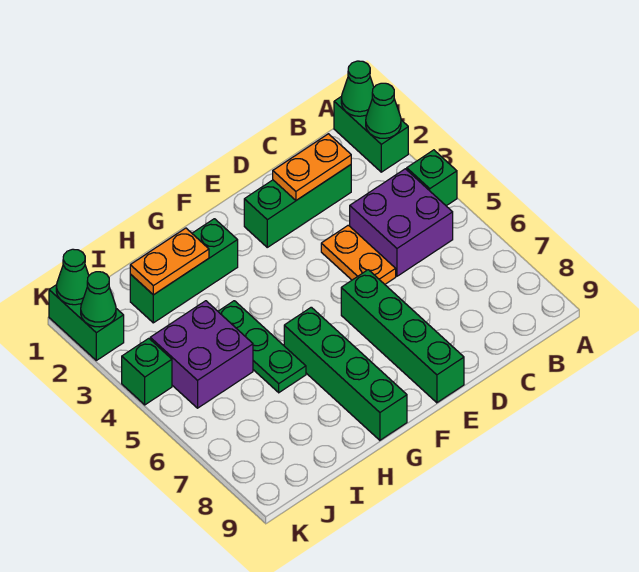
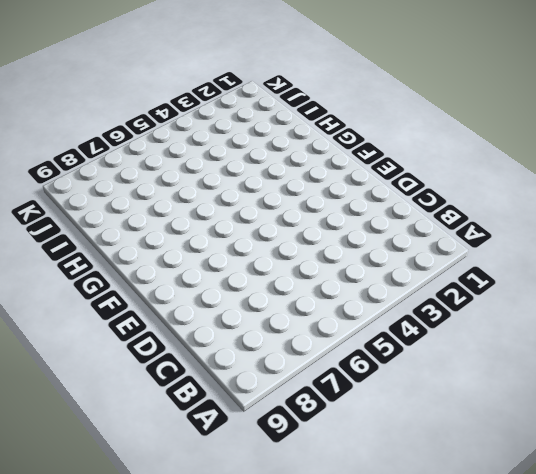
none -> green 1x2 brick [334,96,408,172]
none -> green 1x1 brick [407,150,457,206]
none -> purple 2x2 brick [350,169,453,276]

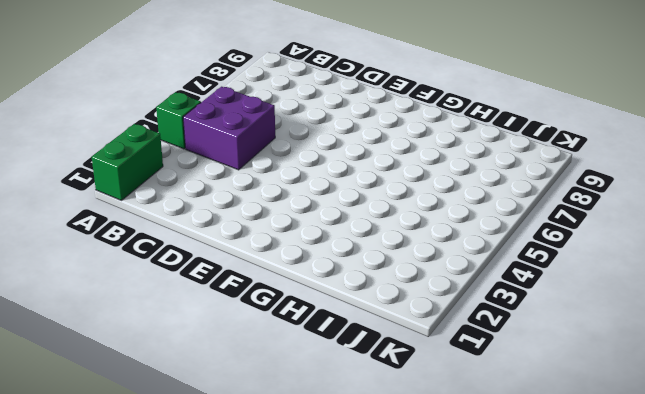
none -> green 1x3 brick [244,165,351,247]
none -> orange 1x2 plate [321,225,396,284]
none -> green 1x4 brick [341,270,464,403]

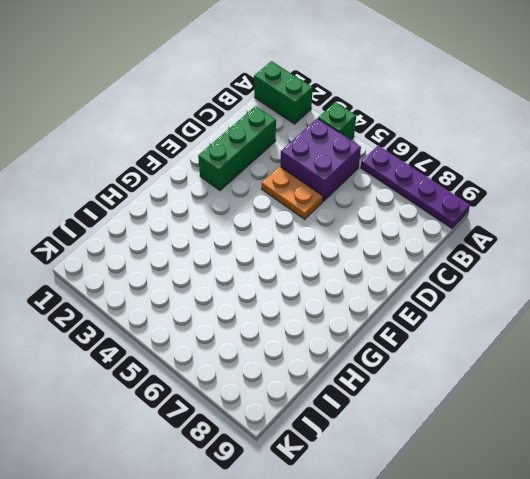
purple 1x4 plate [361,145,470,228] -> none
none -> green 1x4 brick [341,270,464,403]
none -> green 1x3 brick [130,219,238,323]
none -> green 1x4 brick [284,307,407,440]

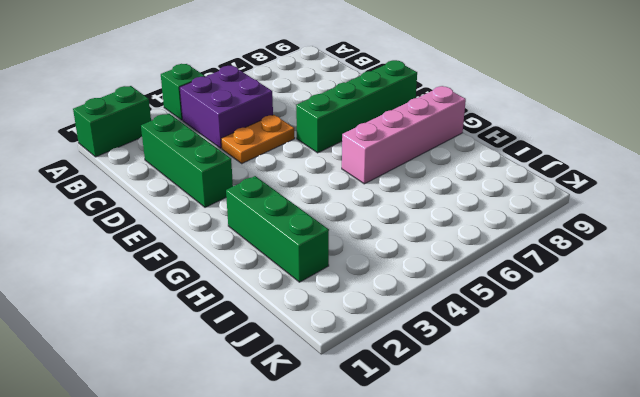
pink 1x4 brick [342,86,466,184] -> green 1x4 brick [284,307,407,440]
none -> green 1x3 plate [218,301,306,393]
none -> purple 2x2 brick [150,301,253,408]
none -> green 1x2 brick [49,285,124,360]

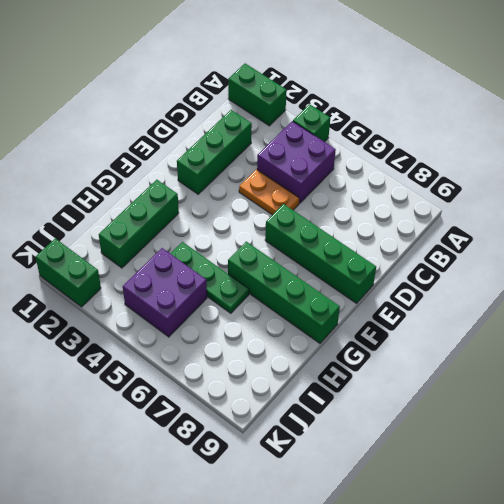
none -> green 1x1 brick [122,338,172,405]
none -> green 1x1 cone [341,61,374,116]
none -> green 1x1 cone [366,83,401,138]

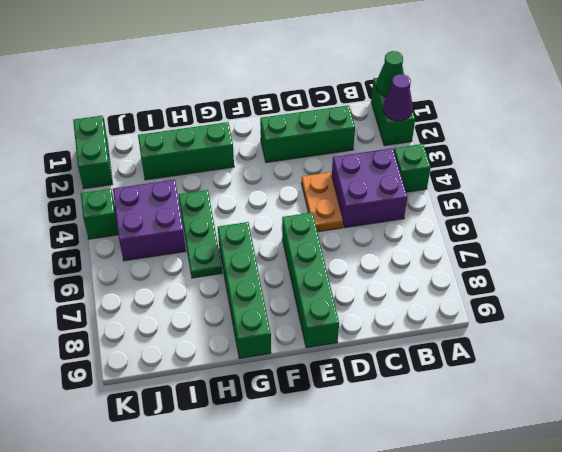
purple 1x1 cone [383,74,413,121] -> green 1x1 cone [366,83,401,138]
none -> orange 1x2 plate [273,134,351,200]
none -> orange 1x2 plate [130,228,209,295]
none -> green 1x1 cone [56,249,89,305]

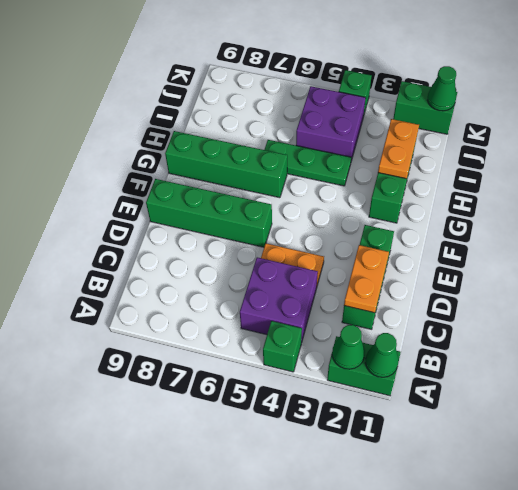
none -> green 1x1 cone [81,272,116,327]

